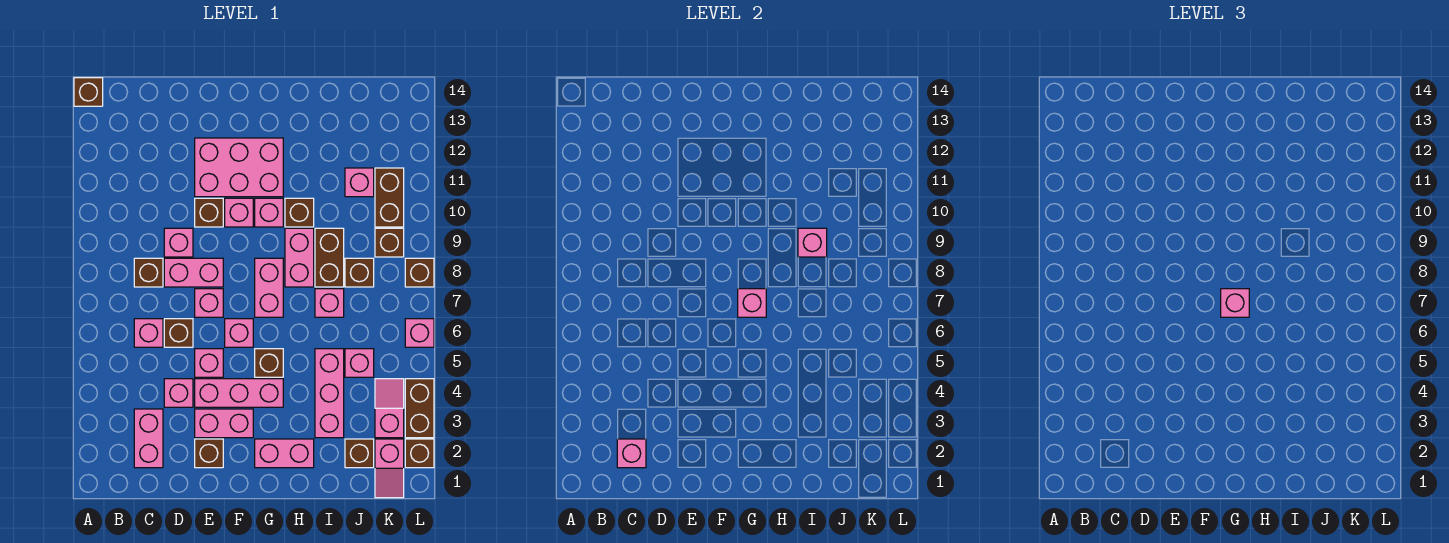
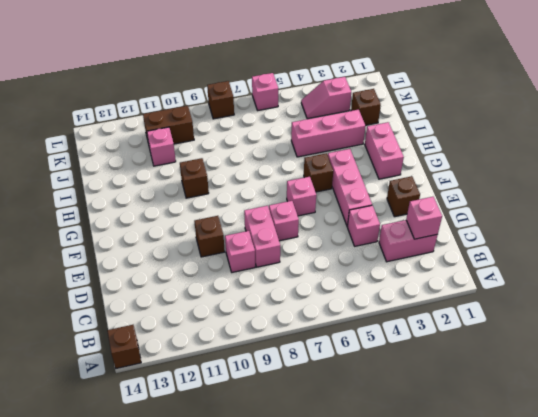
none -> pink 1x1 brick [134,319,163,347]
none -> brown 1x1 brick [134,258,163,287]
none -> brown 1x1 brick [164,319,193,347]
none -> pink 1x2 brick [195,409,253,438]

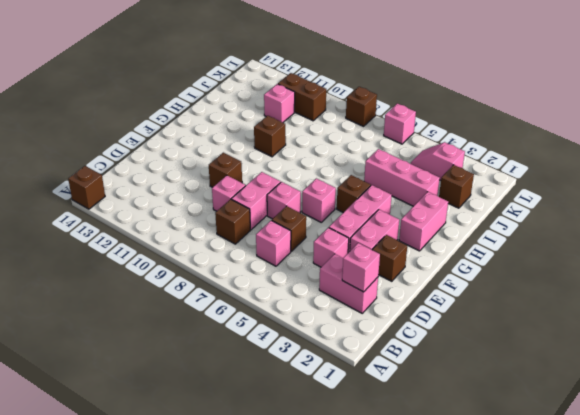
none -> pink 1x1 brick [195,349,223,377]
none -> pink 2x3 brick [195,138,283,197]
none -> pink 1x1 brick [225,198,253,227]
none -> pink 1x2 brick [255,258,283,317]

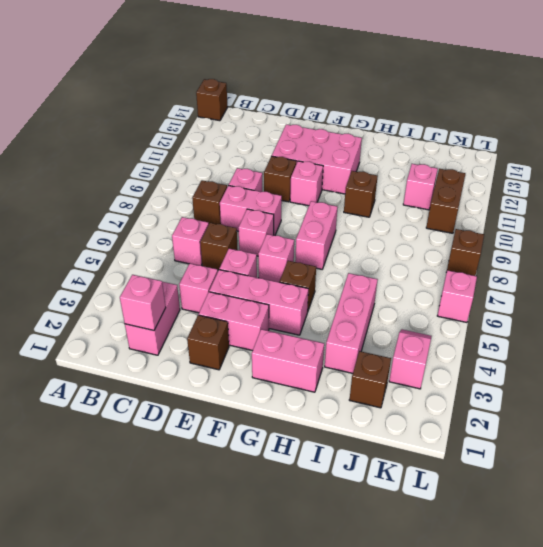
none -> pink 1x1 brick [255,198,283,227]
none -> pink 1x2 brick [285,228,314,287]
none -> pink 1x1 brick [315,289,344,317]
none -> brown 1x2 brick [315,228,344,287]

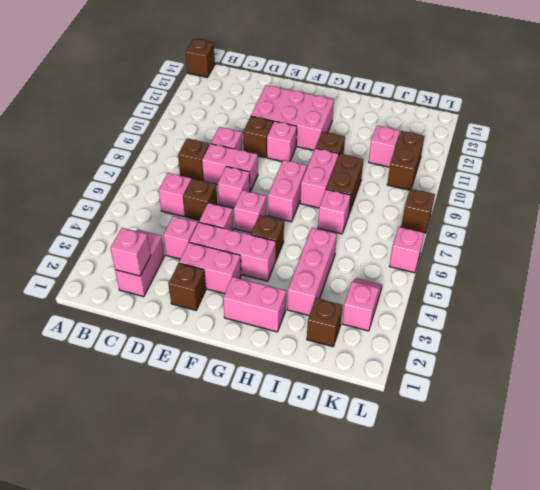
none -> pink 1x1 brick [255,198,283,227]
none -> pink 1x1 brick [345,349,374,377]
none -> brown 1x1 brick [345,258,374,287]
none -> pink 1x2 slope [375,439,404,498]

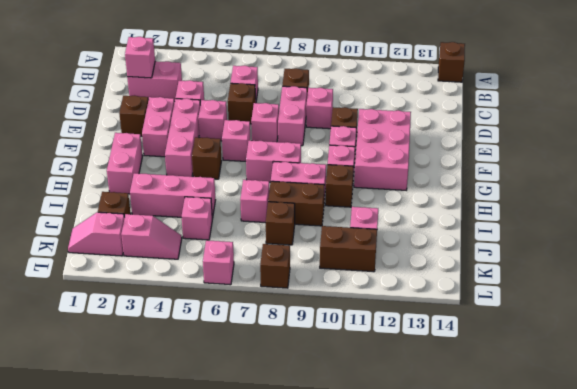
none -> brown 1x1 brick [375,228,404,257]
none -> brown 1x1 brick [405,439,434,468]
none -> brown 1x2 brick [405,379,434,438]
none -> pink 1x1 brick [738,289,766,317]

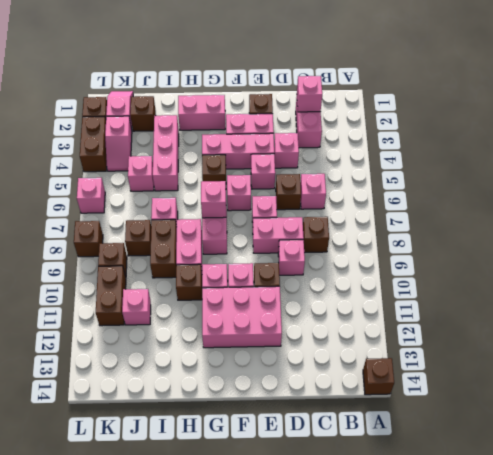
none -> pink 1x1 brick [798,228,827,257]
none -> pink 1x1 brick [1221,289,1249,317]

